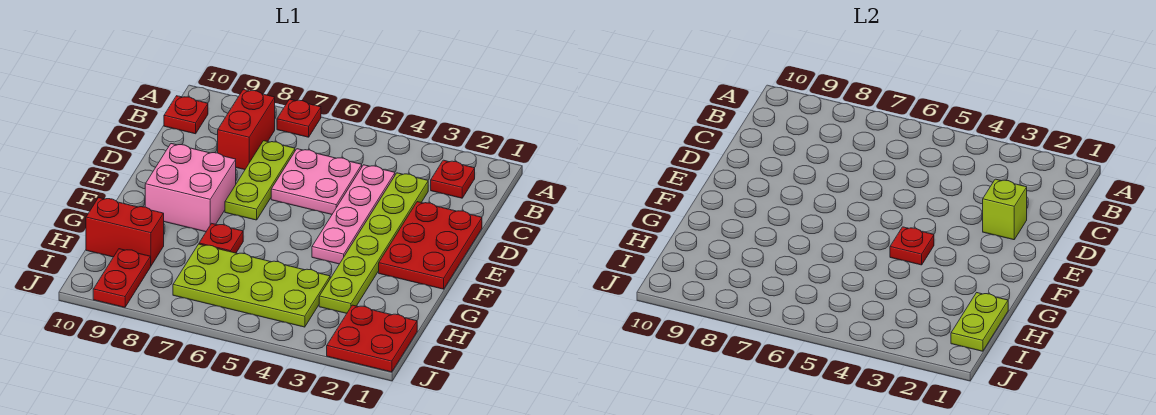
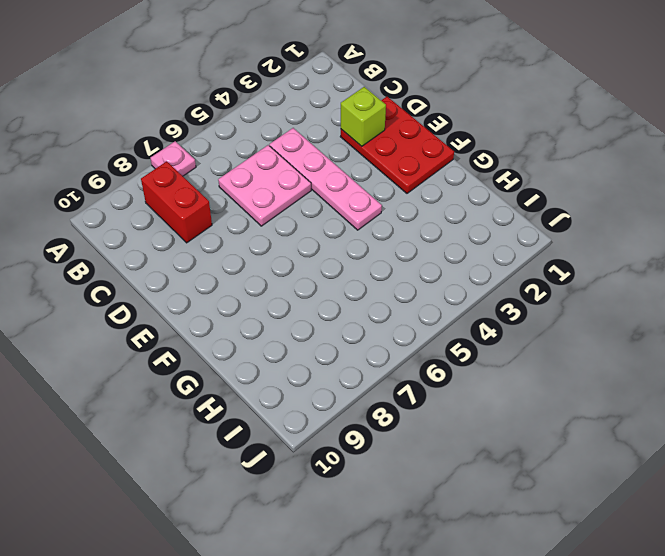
pink 1x1 plate [150,141,196,176] -> red 1x1 plate [277,99,321,137]
none -> red 1x1 plate [431,160,475,198]
none -> red 1x1 plate [164,96,208,134]
none -> lime 1x6 plate [319,173,428,313]

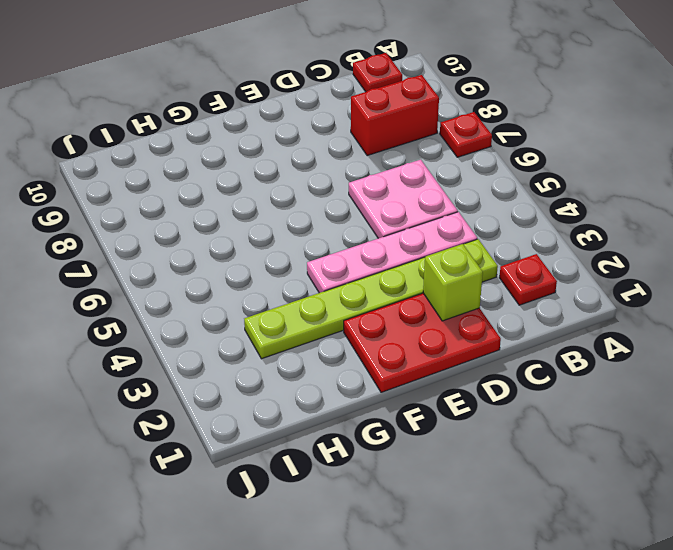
none -> lime 1x3 plate [225,141,295,220]
none -> pink 2x2 brick [145,144,236,232]
none -> red 1x1 plate [199,223,243,253]

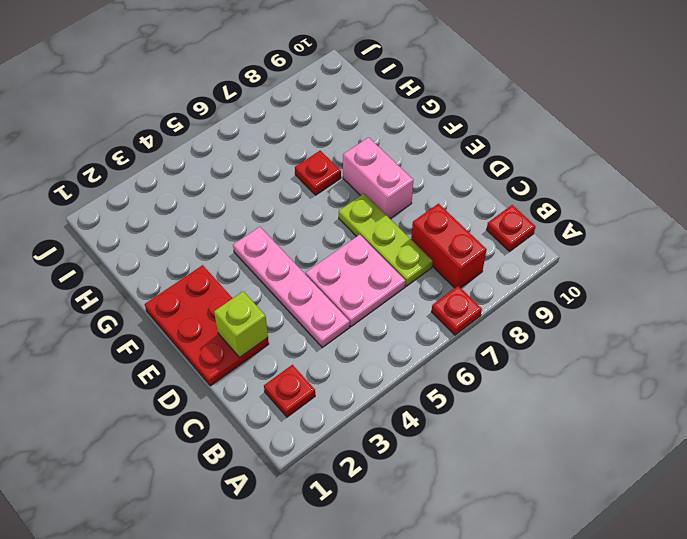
pink 1x2 brick [343,137,413,218] -> pink 2x2 brick [145,144,236,232]
none -> lime 1x6 plate [319,173,428,313]
none -> lime 2x4 plate [173,244,330,327]
none -> red 1x2 brick [86,198,164,266]

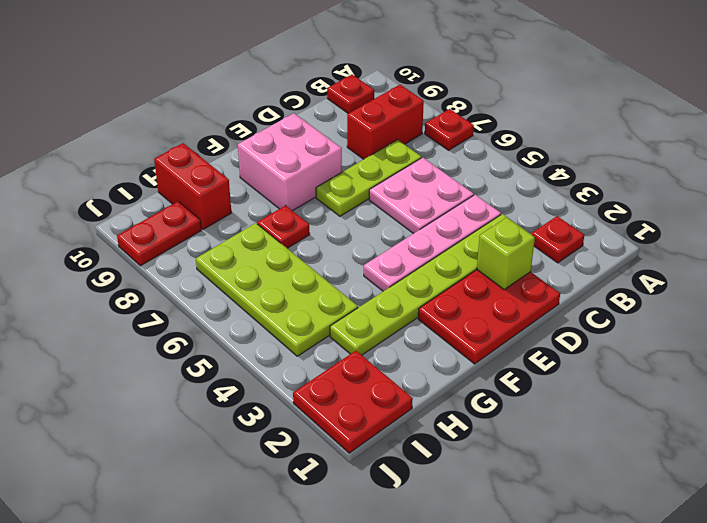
none -> red 1x1 plate [890,227,934,265]
none -> lime 1x2 plate [951,293,1008,351]

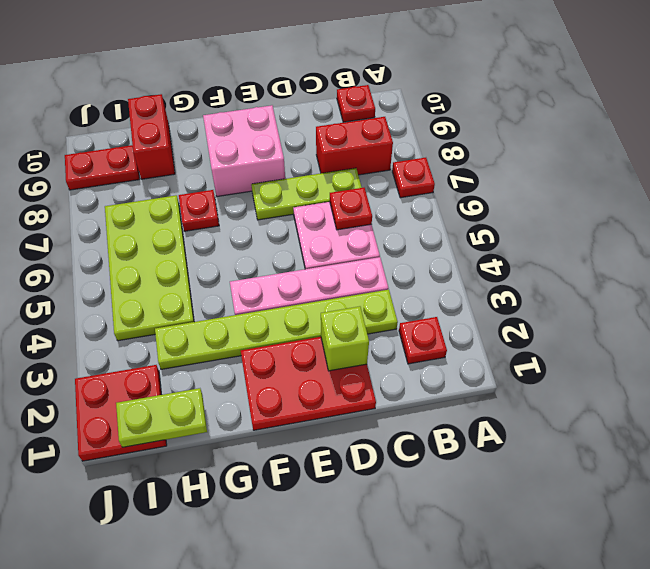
red 1x1 plate [330,188,372,230] -> red 1x1 plate moved to [890,227,934,265]

